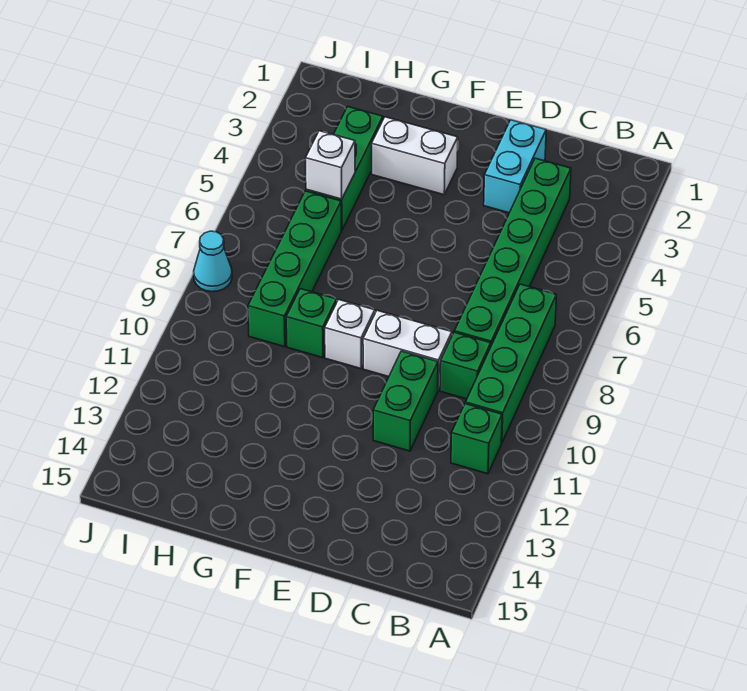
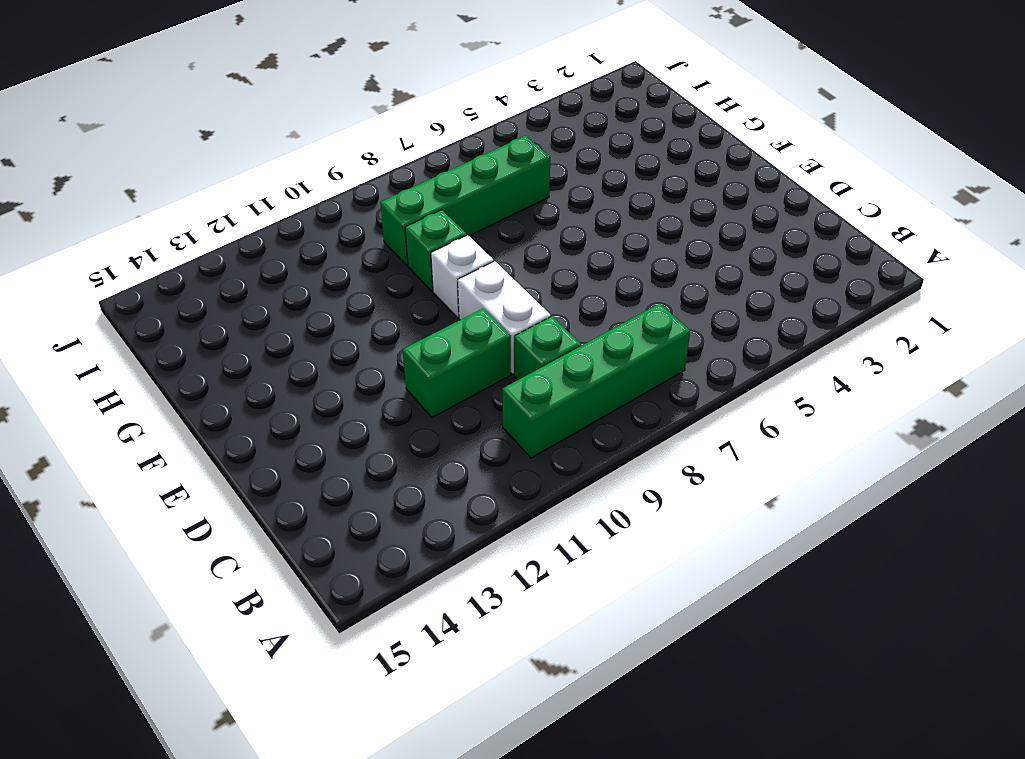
none -> green 1x1 brick [451,404,502,474]
none -> green 1x6 brick [454,158,571,345]
none -> cyan 1x2 brick [484,120,546,213]

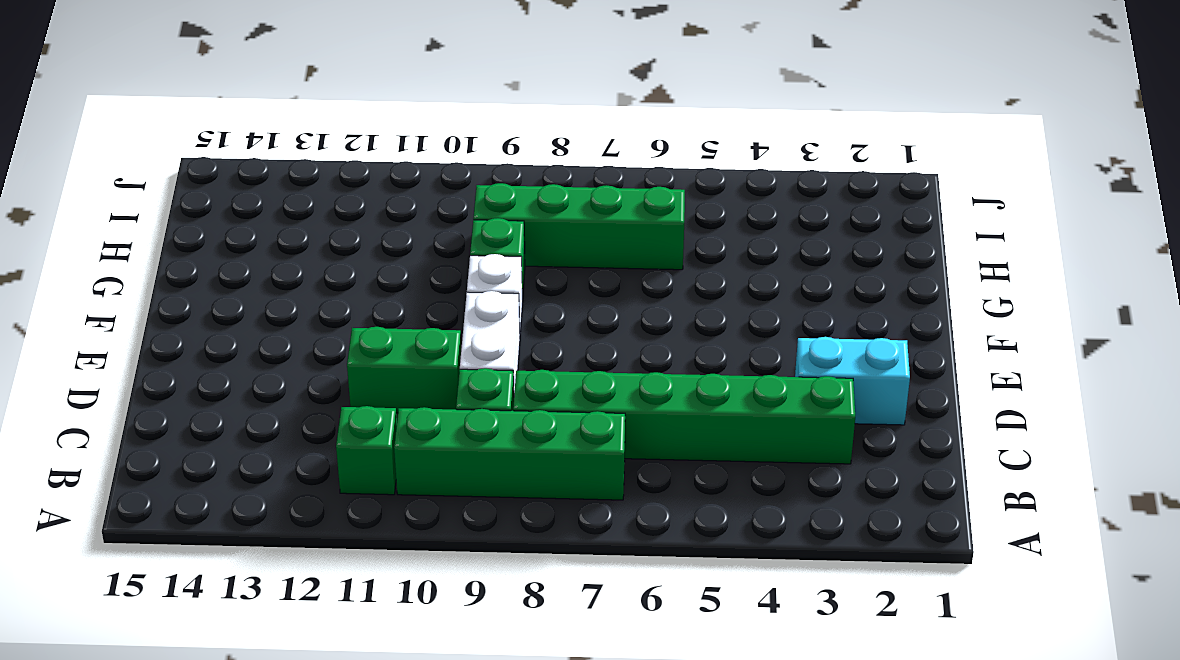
none -> white 1x2 brick [372,117,458,195]
none -> green 1x3 brick [306,107,383,231]
none -> cyan 1x1 cone [194,231,232,292]

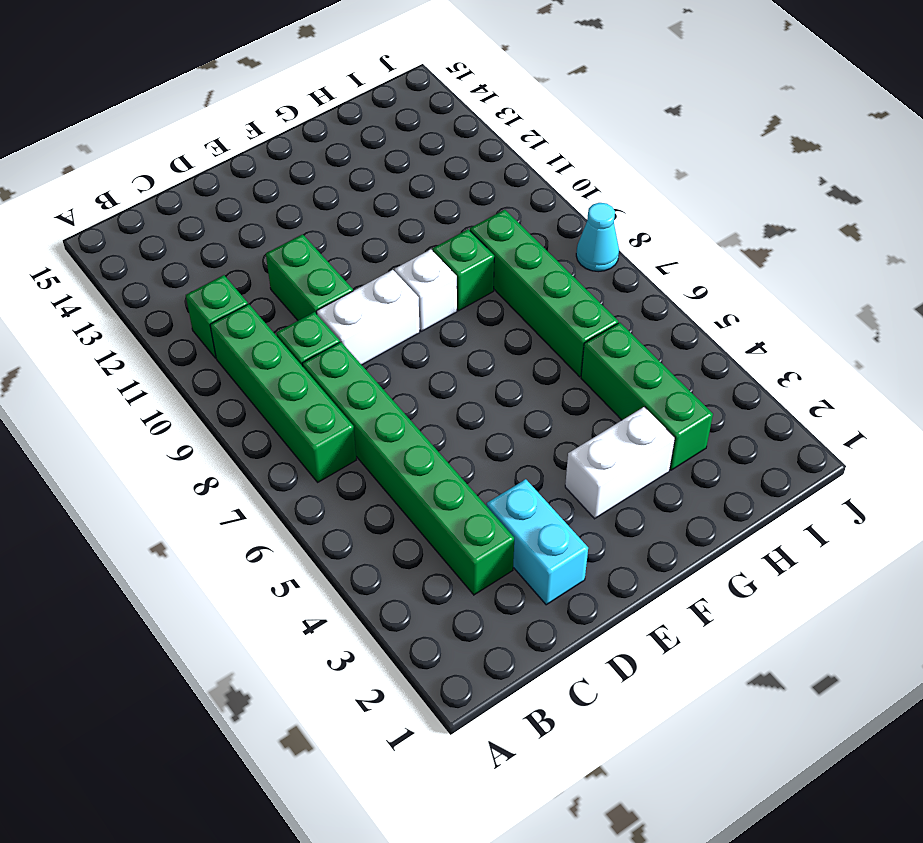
none -> white 1x1 brick [305,131,355,199]

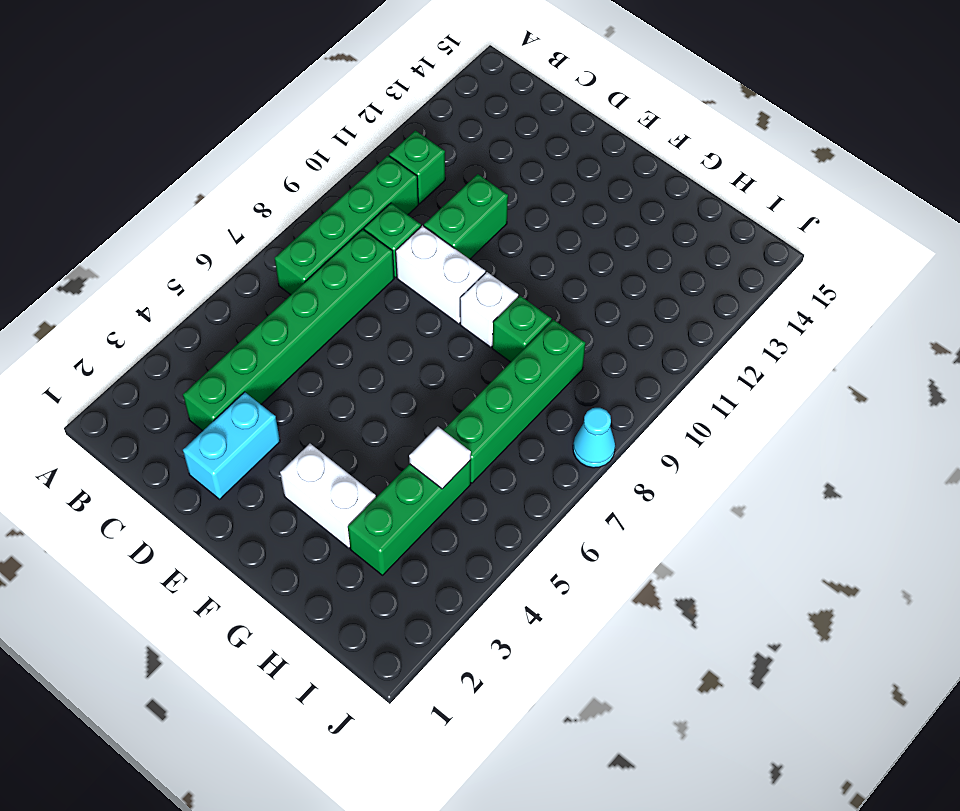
white 1x1 tile [409,427,471,489] -> white 1x1 brick [305,131,355,199]

